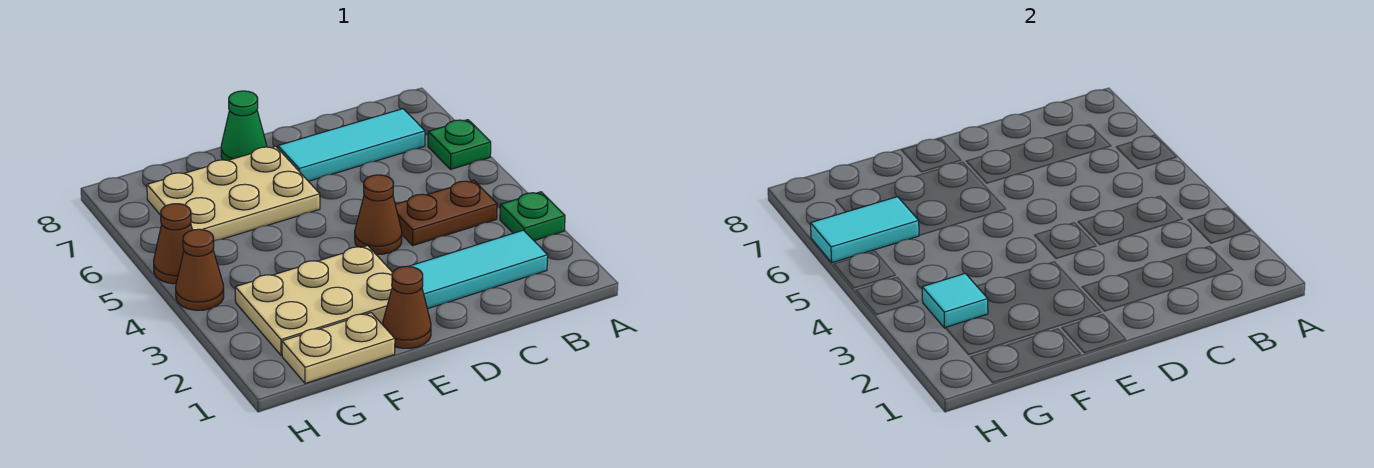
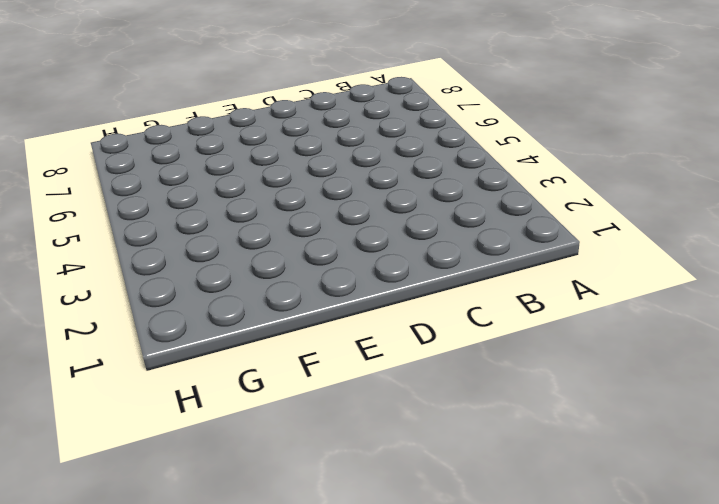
none -> green 1x1 plate [500,192,565,241]
none -> green 1x1 plate [428,120,491,170]
none -> cyan 1x3 tile [409,230,548,309]

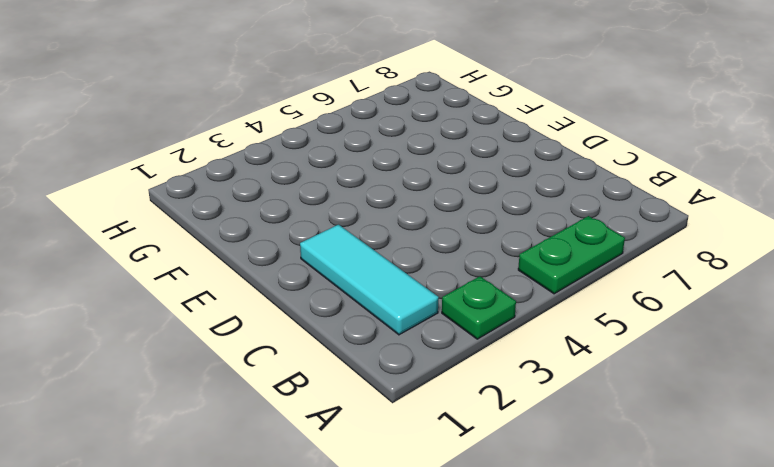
green 1x2 plate [518,216,625,294] -> green 1x1 plate [428,120,491,170]
none -> brown 1x2 plate [395,180,497,246]
none -> cyan 1x3 tile [278,109,425,181]
none -> brown 1x1 cone [355,175,402,254]

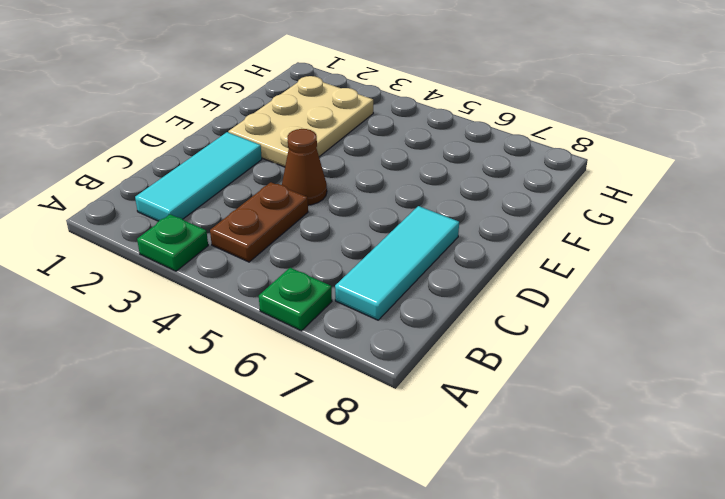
none -> brown 1x1 cone [382,266,431,348]
none -> tan 2x3 plate [147,146,320,241]
none -> green 1x1 cone [221,91,267,160]

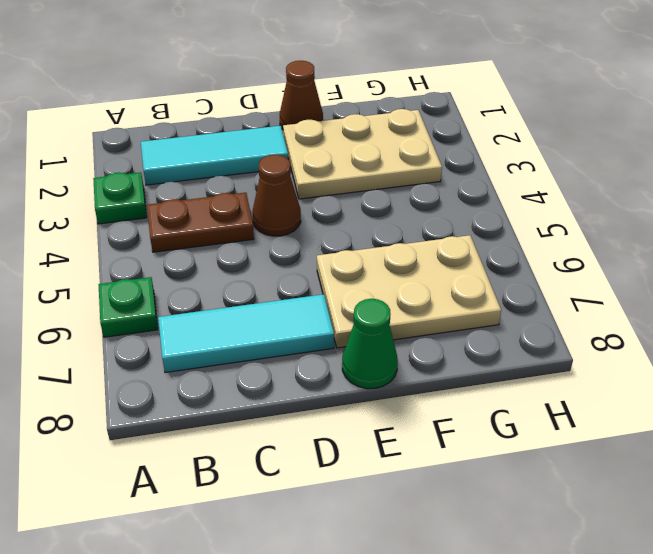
none -> tan 1x2 plate [282,313,395,383]
none -> brown 1x1 cone [176,229,224,310]
none -> brown 1x1 cone [154,204,192,284]

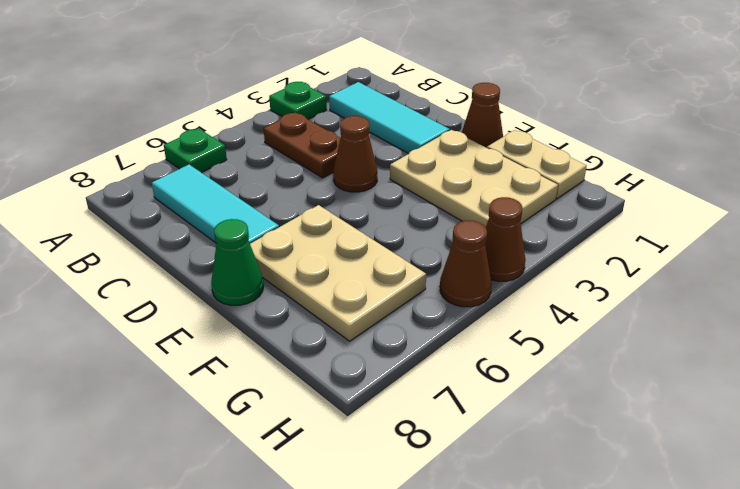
none -> cyan 1x1 tile [922,273,988,328]
none -> cyan 1x2 tile [811,197,919,263]

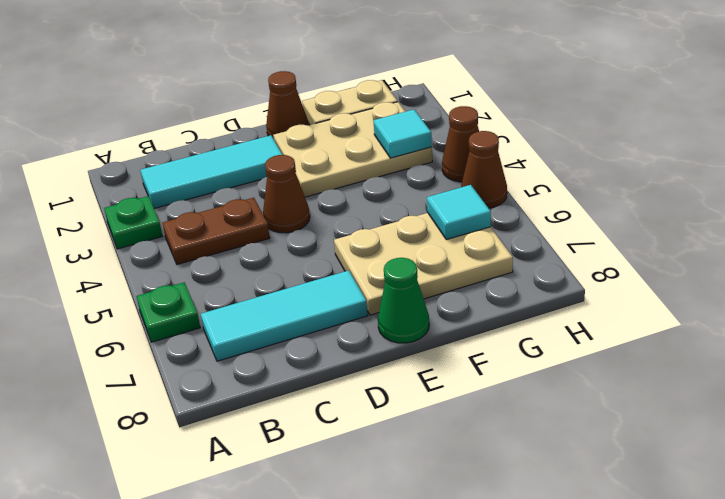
cyan 1x1 tile [427,185,491,240] -> cyan 1x2 tile [811,197,919,263]

